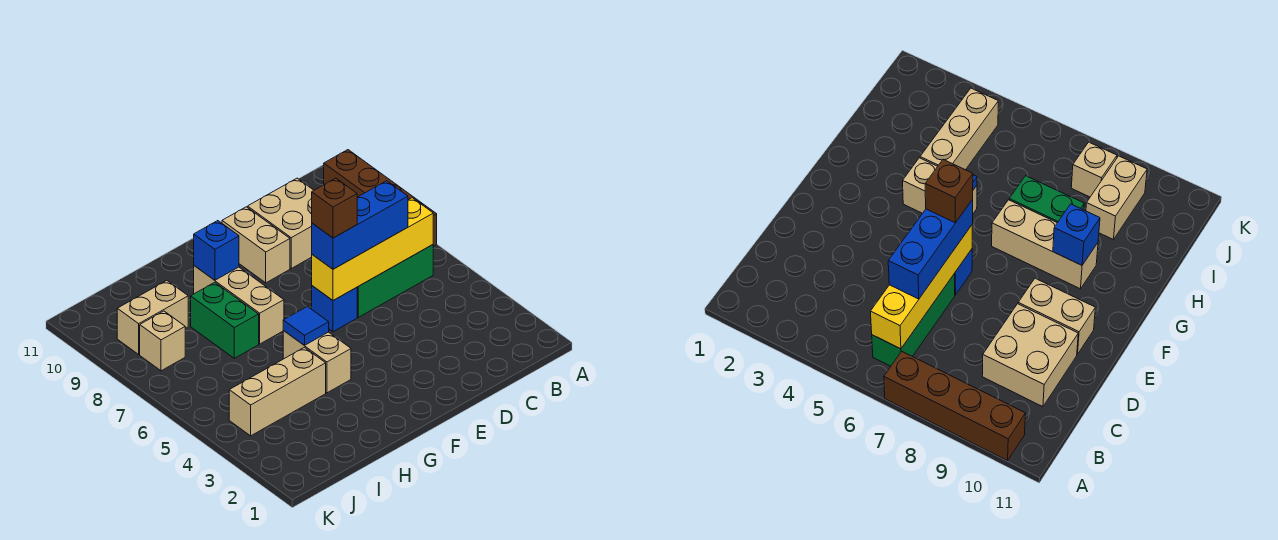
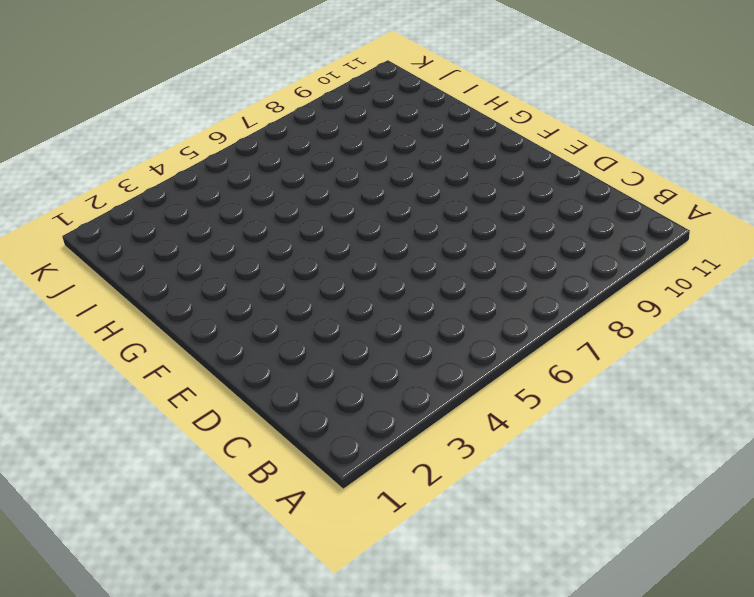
none -> brown 1x4 brick [324,150,437,246]
none -> green 1x3 brick [357,245,433,317]
none -> tan 2x2 brick [247,178,314,268]

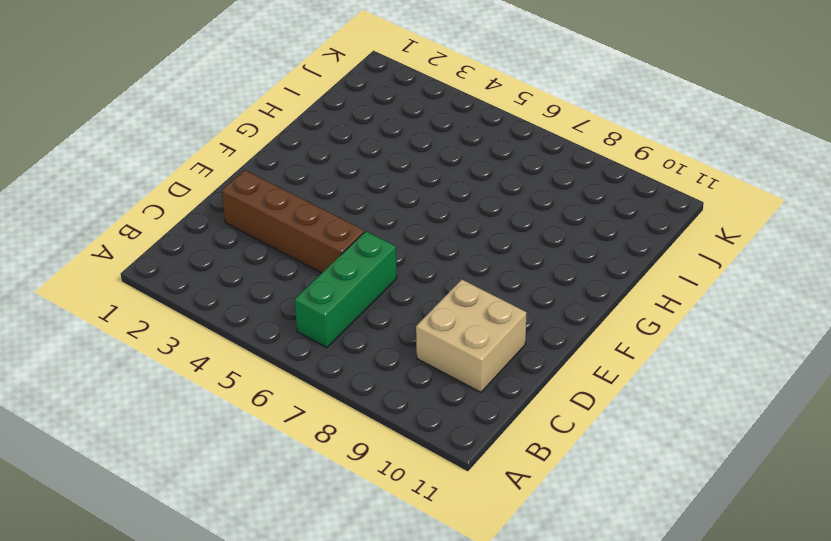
brown 1x4 brick [222,170,364,273] -> brown 1x4 brick moved to [324,150,437,246]
none -> blue 1x1 brick [312,286,357,332]
none -> tan 1x2 brick [222,207,290,283]
none -> tan 1x2 brick [283,331,351,393]

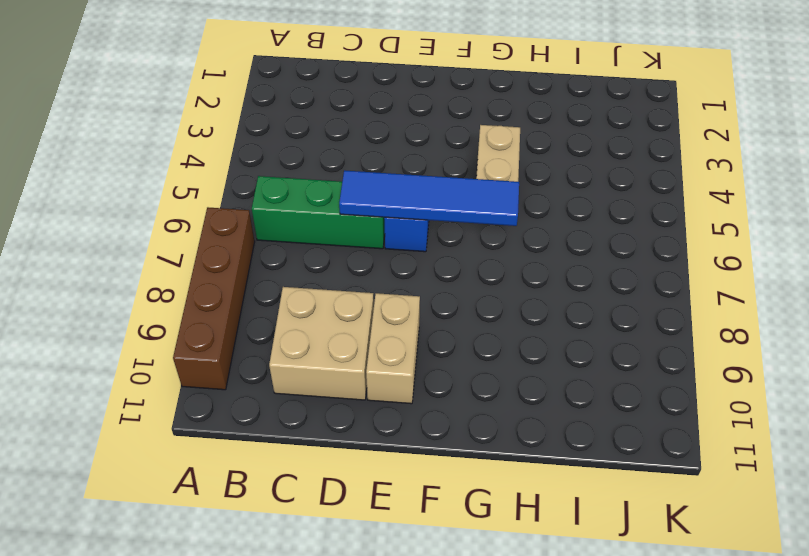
blue 1x4 tile [339,170,519,226] -> yellow 1x4 brick [312,198,433,300]
none -> tan 1x3 brick [194,266,284,344]
none -> tan 1x3 brick [229,347,326,436]
none -> green 1x2 brick [191,282,259,358]

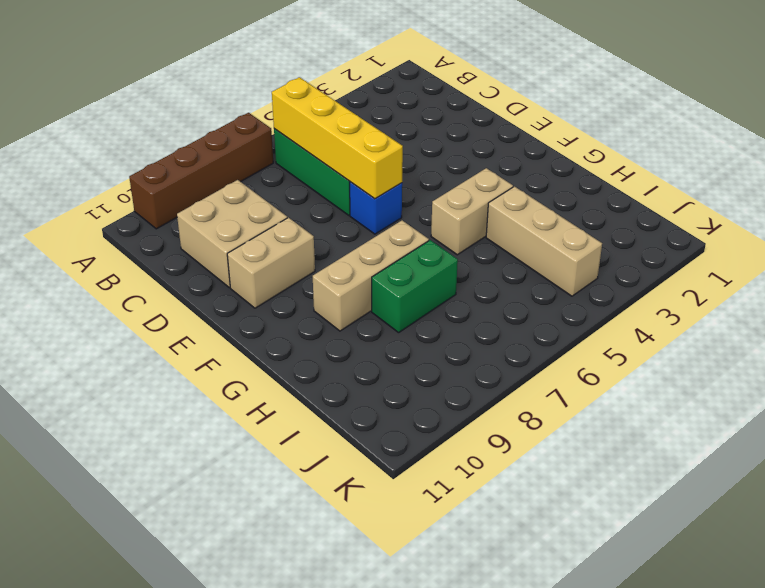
none -> tan 1x2 brick [117,281,188,354]
none -> tan 1x1 brick [140,311,185,371]
none -> blue 1x1 tile [283,306,329,345]

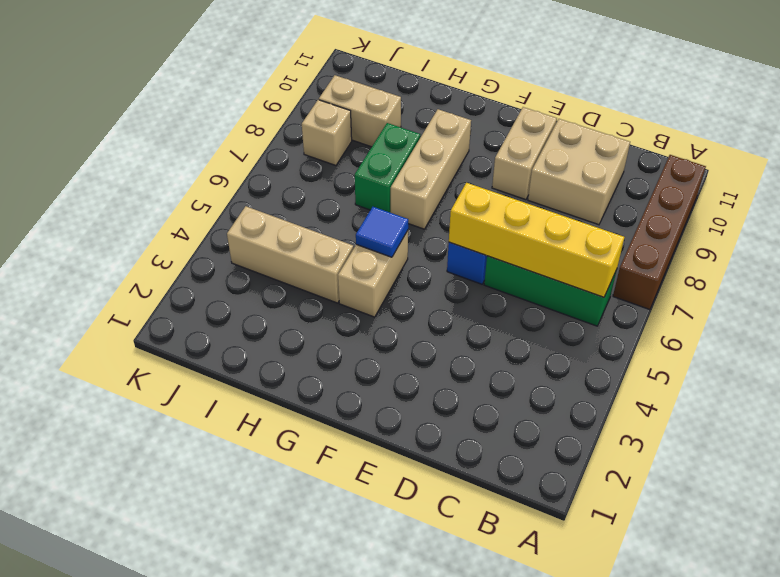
none -> blue 1x1 brick [194,221,239,280]
none -> blue 1x3 brick [312,181,408,269]
none -> brown 1x1 brick [312,178,357,238]

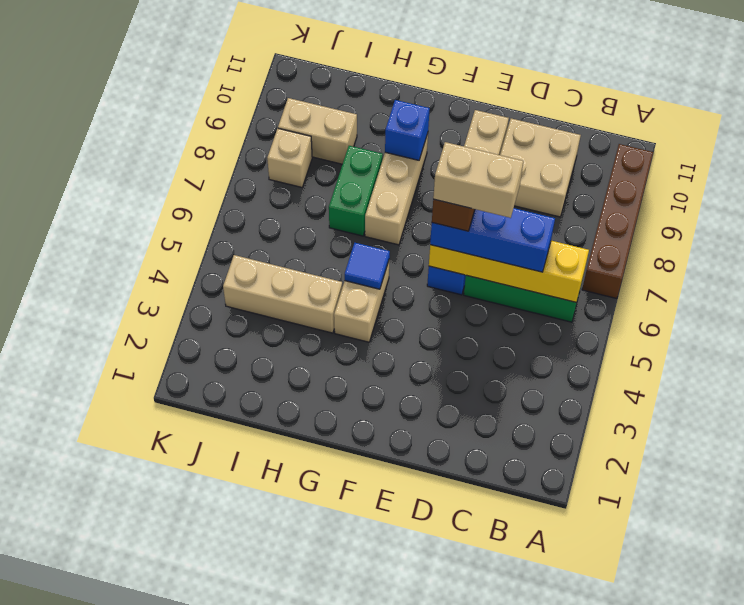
tan 1x2 brick [433,142,523,218] -> none

